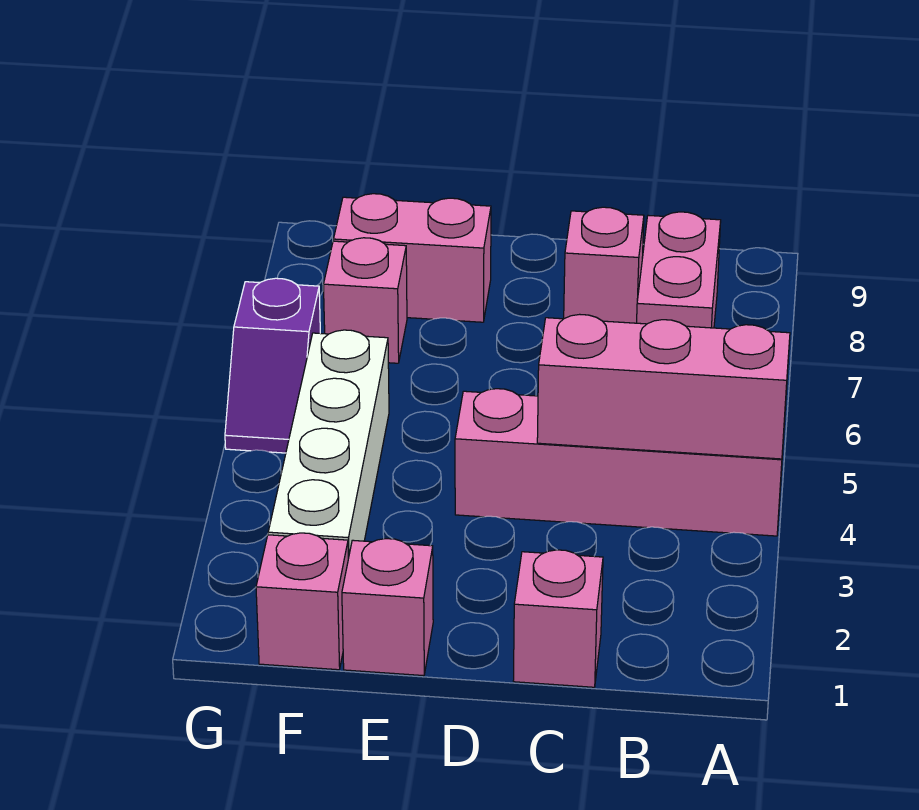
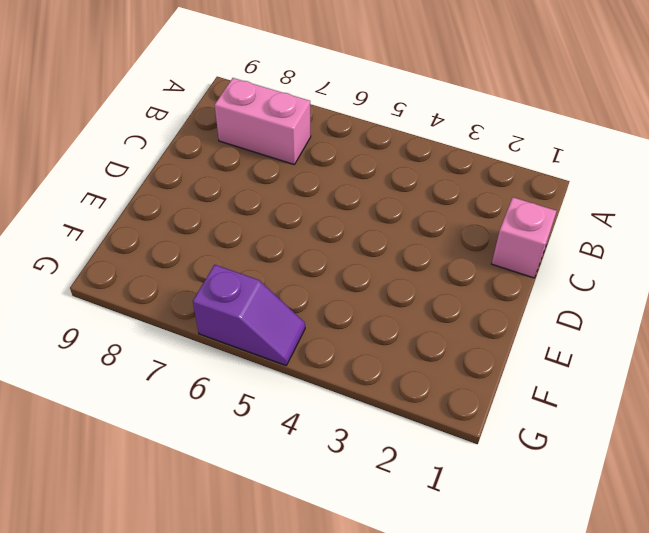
none -> pink 1x4 brick [455,389,784,536]
none -> pink 1x1 brick [564,207,644,323]

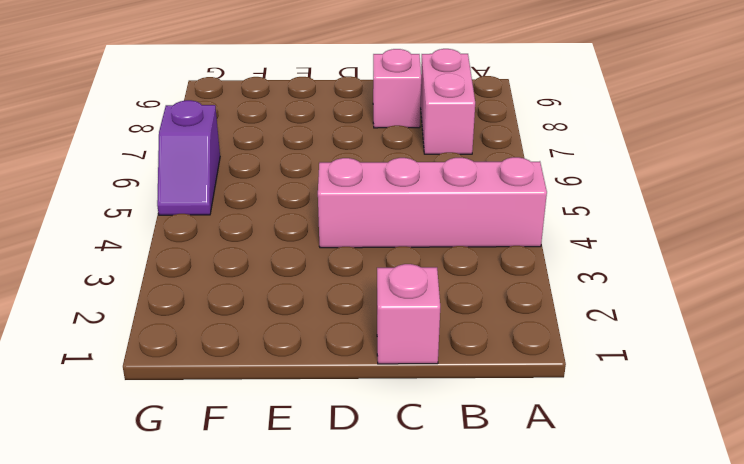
none -> pink 1x1 brick [342,539,433,676]
none -> pink 1x2 brick [334,194,491,322]

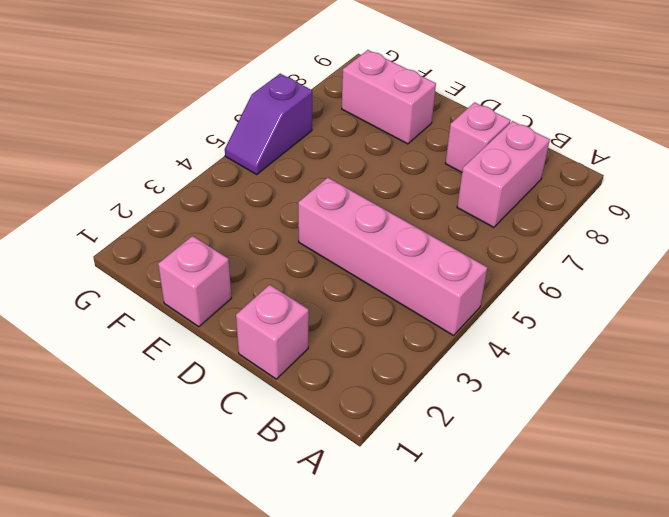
none -> pink 1x1 brick [256,533,348,670]
none -> white 1x4 brick [268,330,389,558]

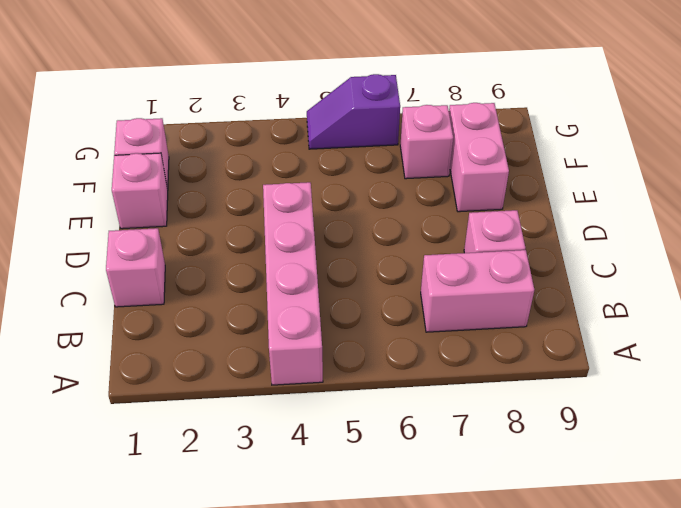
none -> white 1x4 brick [268,330,389,558]
none -> pink 1x3 brick [537,314,790,459]

